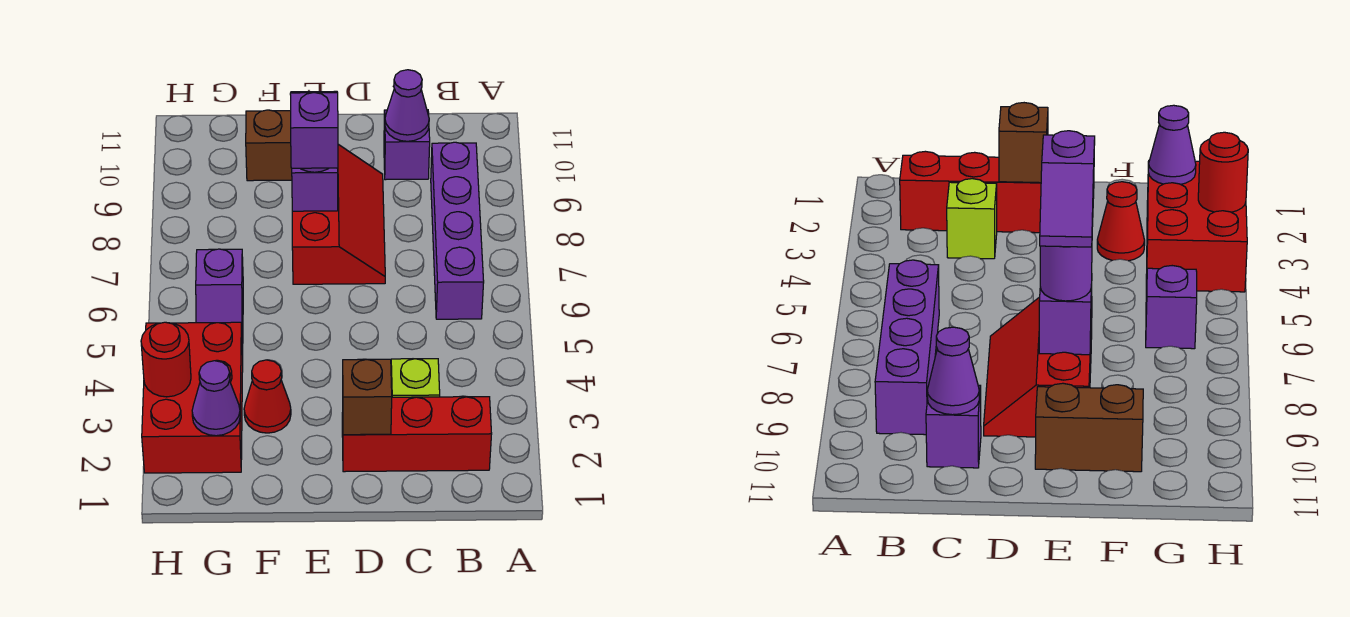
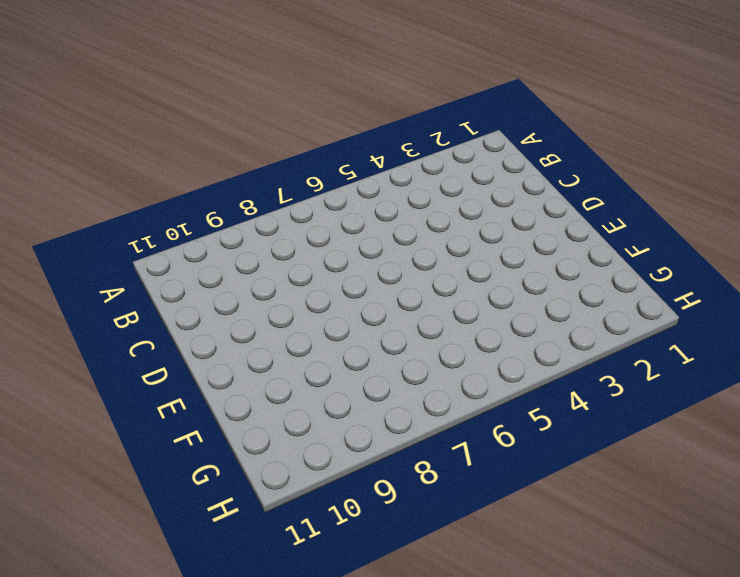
none -> red 1x3 brick [342,397,492,472]
none -> purple 1x4 brick [431,142,484,319]
none -> lime 1x1 brick [391,359,440,397]

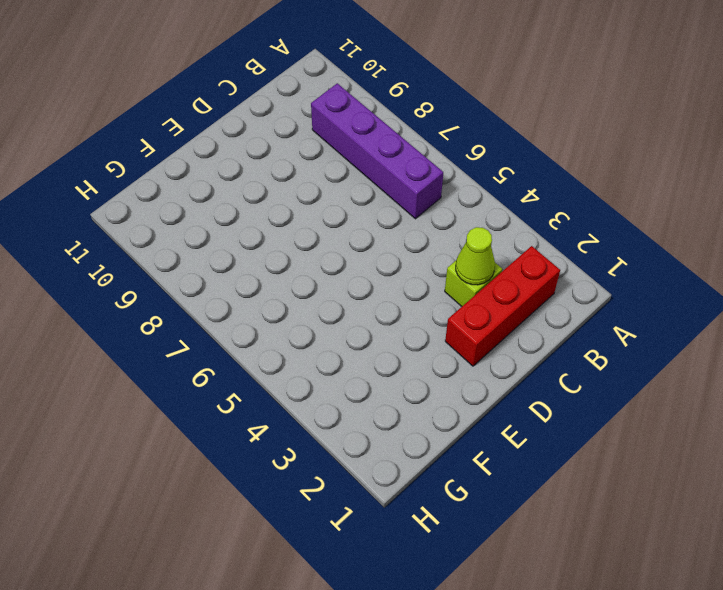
lime 1x1 cone [456,227,495,285] -> none
none -> purple 1x1 brick [384,110,430,180]
none -> red 2x3 slope [292,144,385,284]
none -> brown 1x2 brick [246,110,292,181]

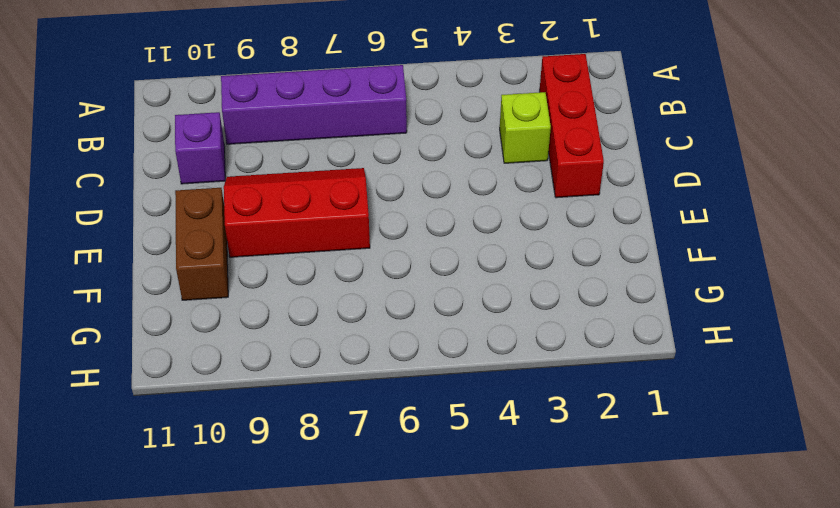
none -> red 1x1 cone [244,360,291,433]
none -> red 2x3 brick [142,322,243,473]
none -> purple 1x2 slope [196,249,243,355]

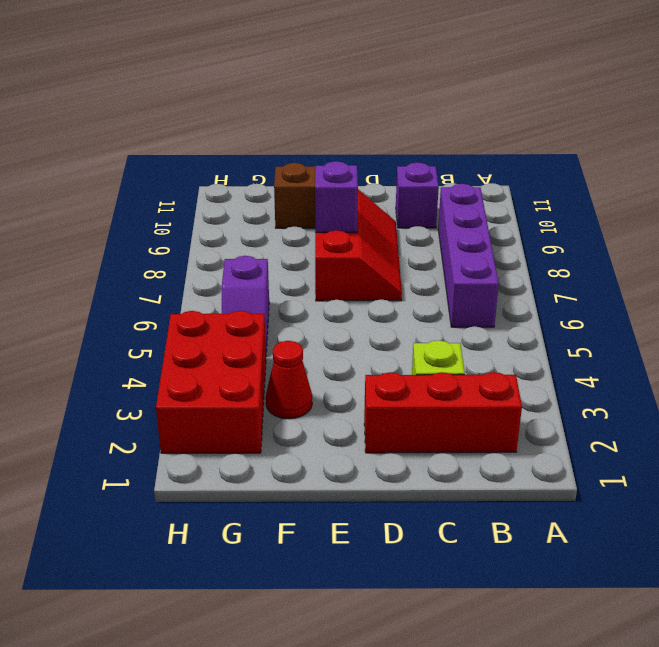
none -> purple 1x1 cone [385,70,429,141]
none -> brown 1x1 brick [343,359,392,435]
none -> purple 1x1 cone [192,361,240,436]

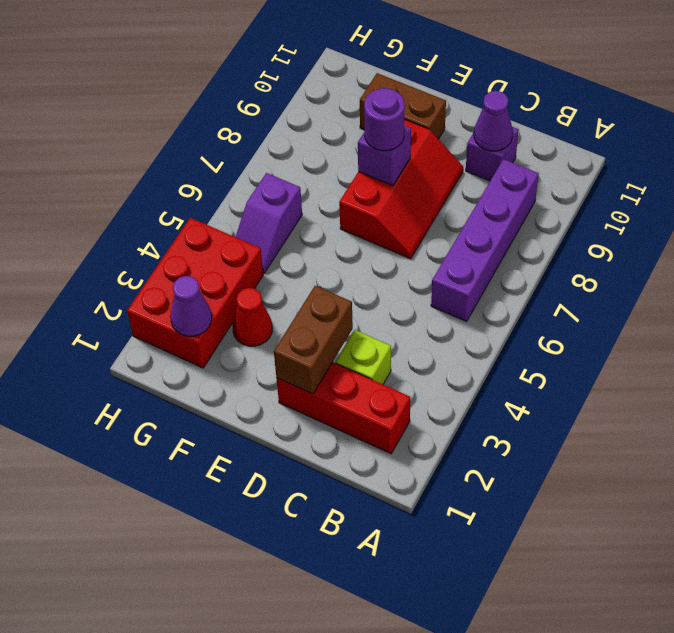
brown 1x2 brick [274,286,353,394] -> brown 1x1 brick [343,359,392,435]
none -> red 1x1 round brick [141,322,191,397]
none -> purple 1x2 slope [290,91,338,168]

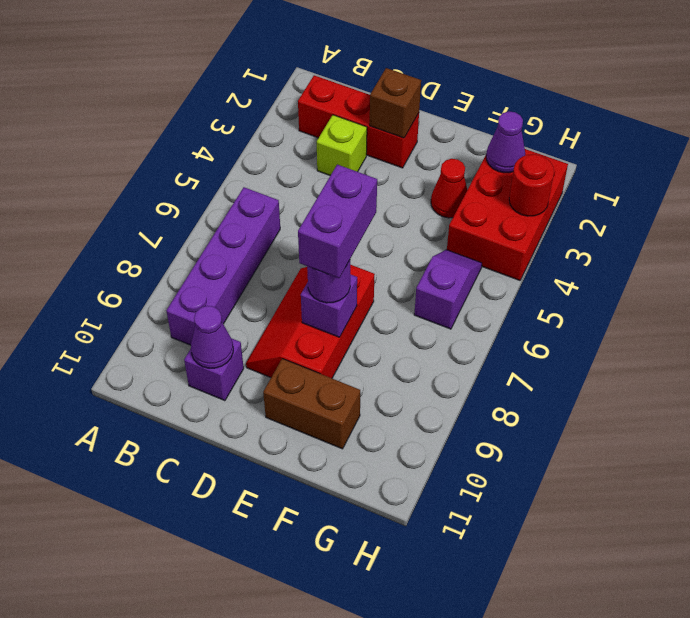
purple 1x2 brick [298,165,377,278] -> purple 1x2 slope [290,91,338,168]

